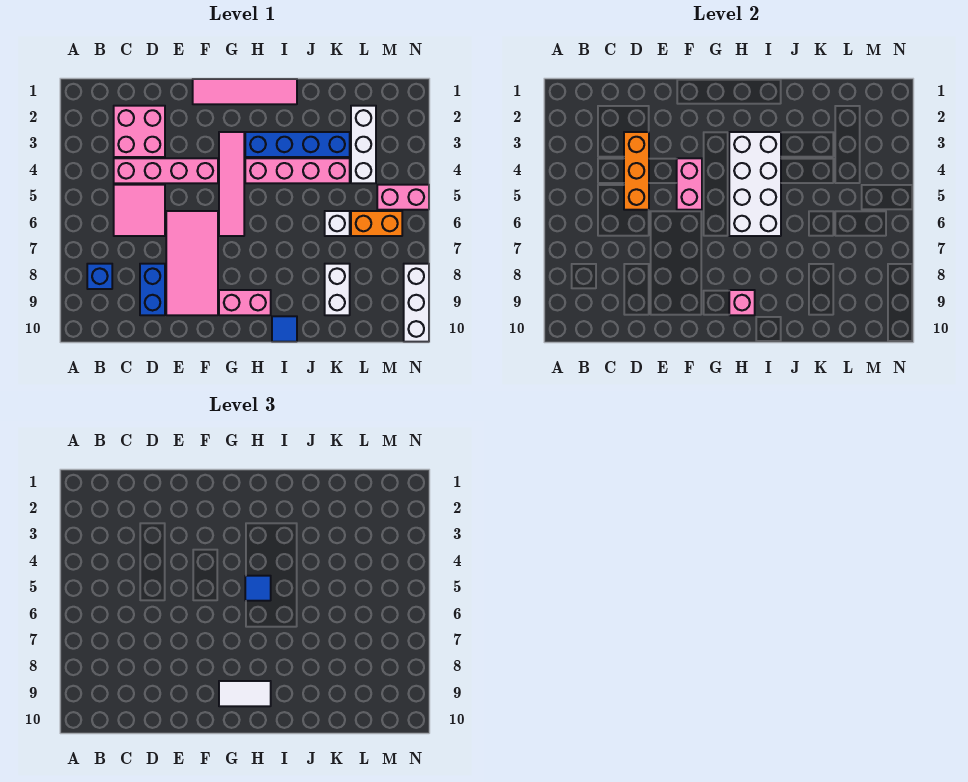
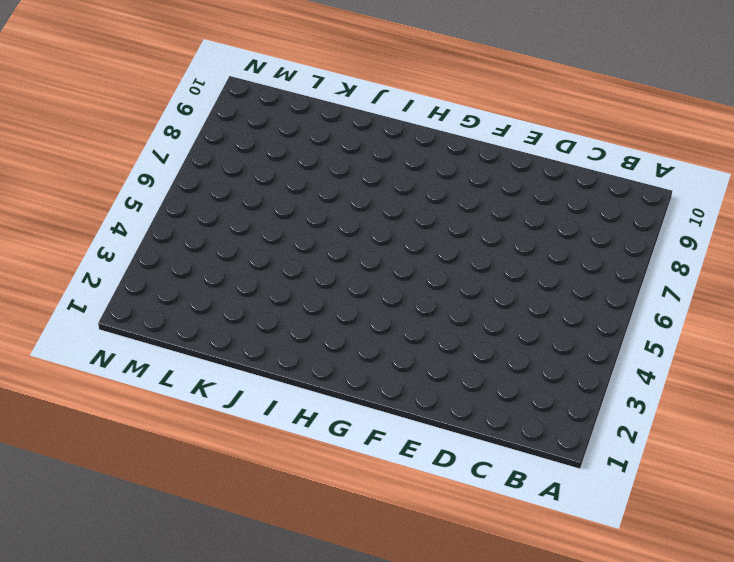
none -> blue 1x1 brick [87,264,112,289]
none -> pink 2x2 brick [114,106,165,157]
none -> pink 1x4 brick [114,158,218,183]

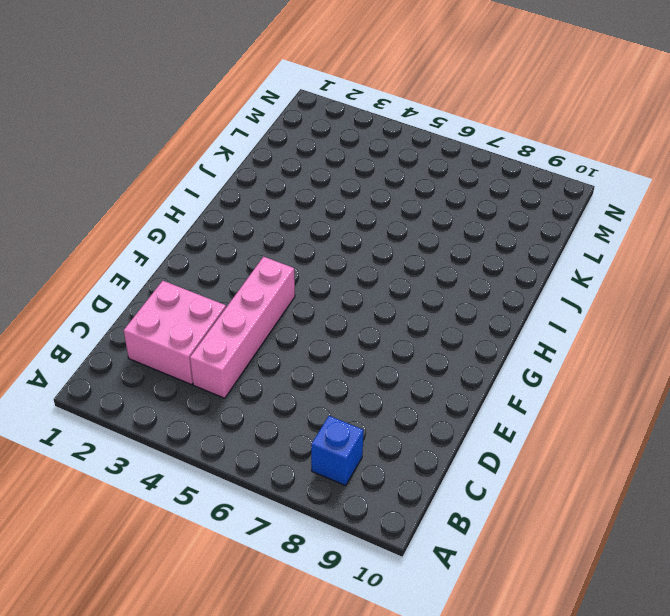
none -> pink 2x2 tile [114,185,165,236]
none -> blue 1x2 brick [140,264,165,315]
none -> pink 2x4 tile [166,211,218,315]

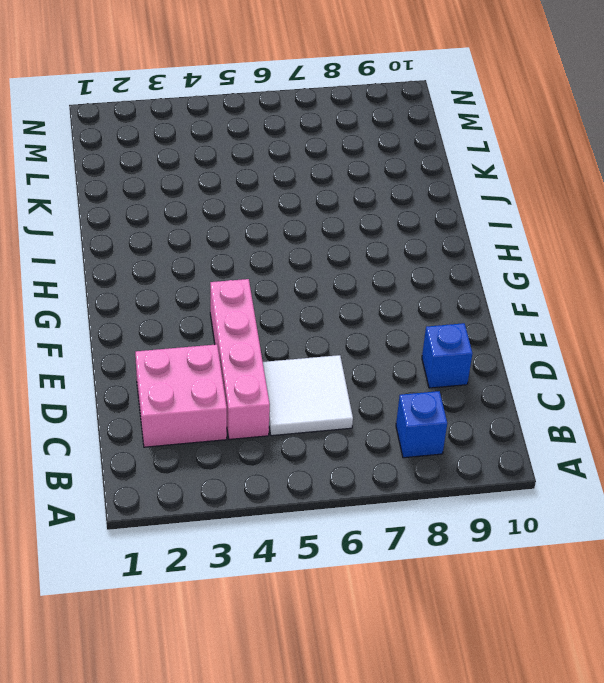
white 2x2 tile [263,355,353,436] -> pink 2x2 tile [114,185,165,236]
blue 1x1 brick [422,323,473,388] -> blue 1x2 brick [140,264,165,315]
none -> pink 2x4 tile [166,211,218,315]
none -> pink 1x4 tile [193,79,297,104]
none -> pink 1x4 tile [219,132,244,236]

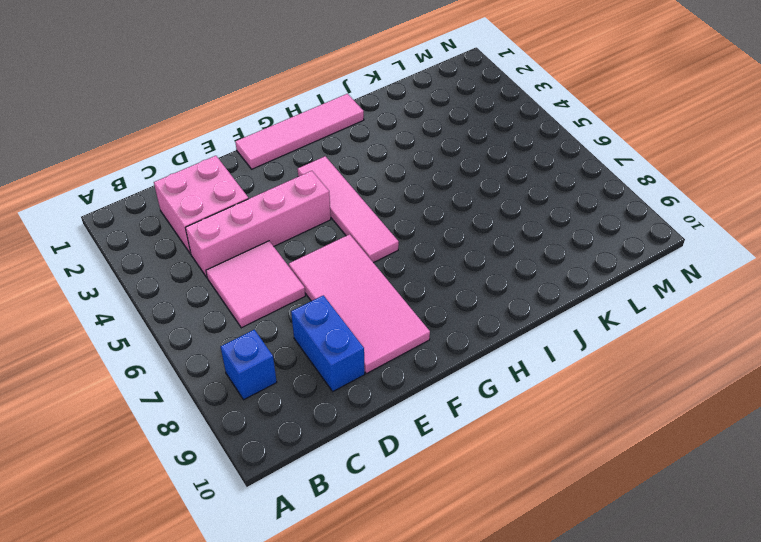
none -> pink 1x2 brick [219,290,271,315]
none -> blue 1x4 brick [245,132,350,157]
none -> pink 1x4 brick [245,158,350,183]

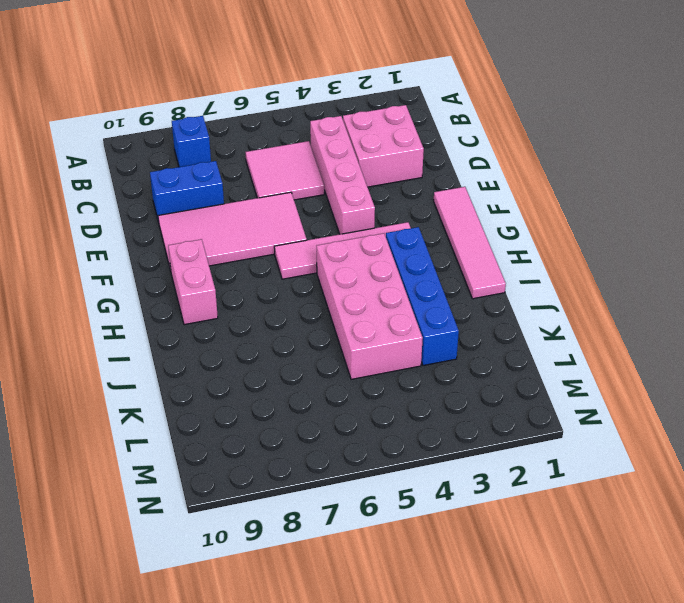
pink 2x4 brick [317,233,423,379] -> pink 1x4 brick [245,158,350,183]
none -> blue 1x1 tile [272,316,297,342]
none -> white 1x1 brick [325,211,350,236]
none -> white 1x2 brick [325,264,350,315]

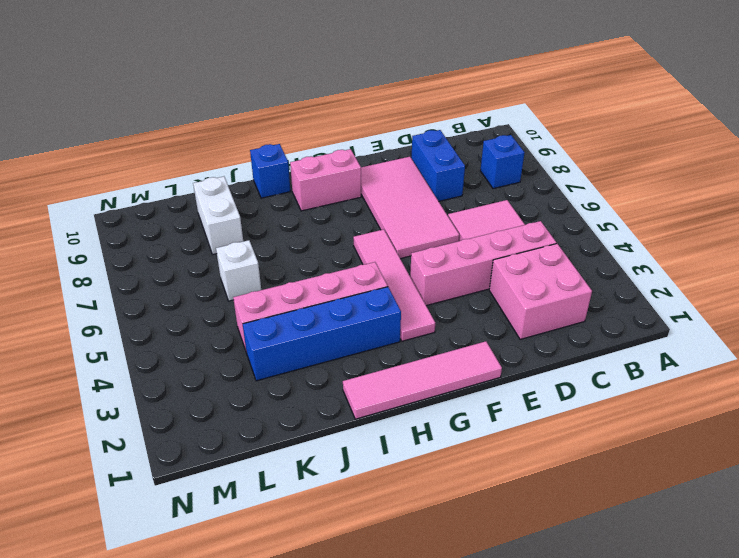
blue 1x1 brick [250,144,290,198] -> blue 1x1 tile [272,316,297,342]
none -> white 1x3 brick [351,106,376,183]
none -> orange 1x2 brick [351,211,402,236]
none -> pink 1x2 brick [377,185,429,210]

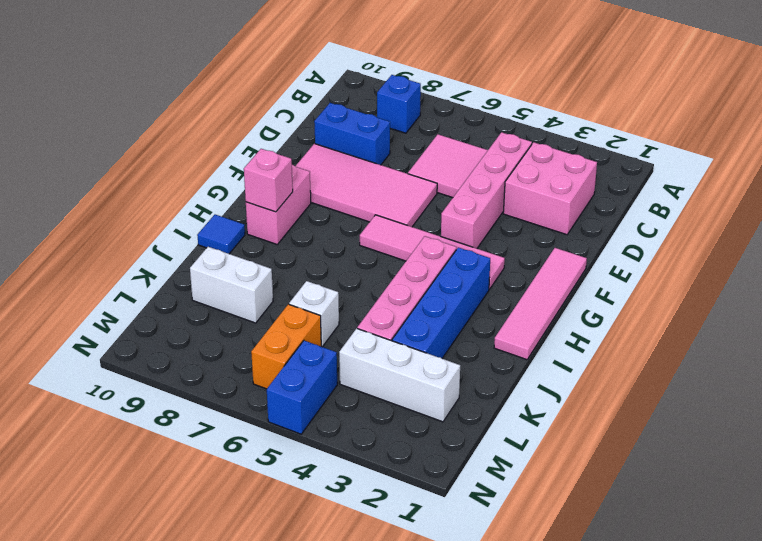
blue 1x2 brick [267,341,337,434] -> pink 1x2 brick [377,185,429,210]
none -> white 1x3 brick [404,264,429,342]
none -> orange 1x3 brick [624,132,649,210]
none -> pink 1x2 brick [677,158,702,210]

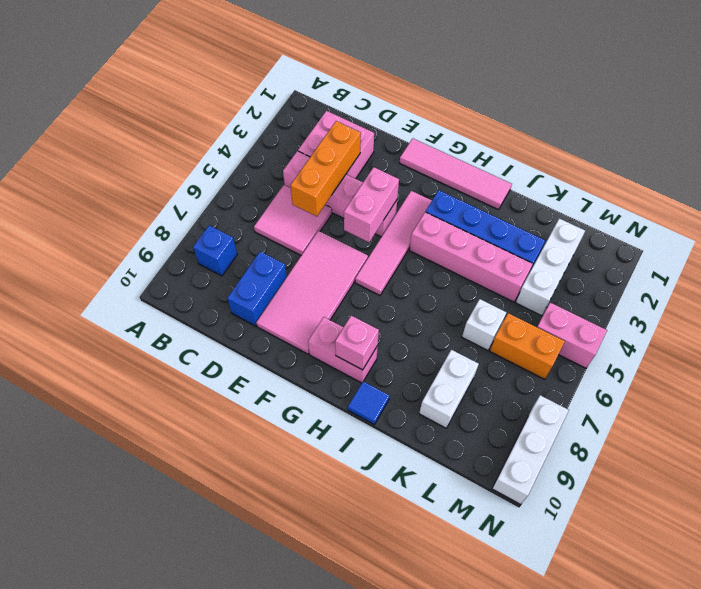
none -> white 2x4 brick [729,132,781,236]
none -> white 1x2 tile [219,681,271,706]
none -> blue 1x1 tile [245,576,271,601]

